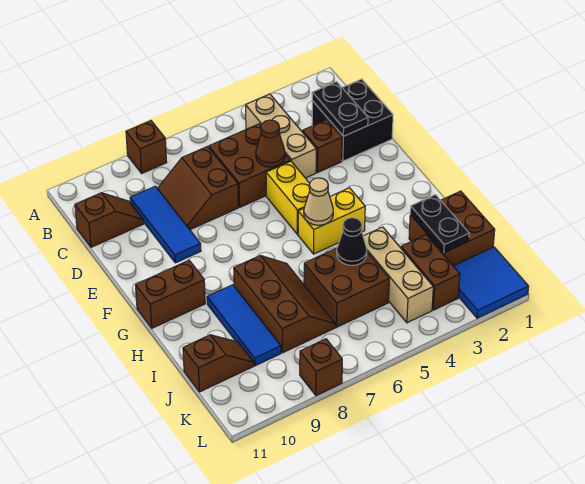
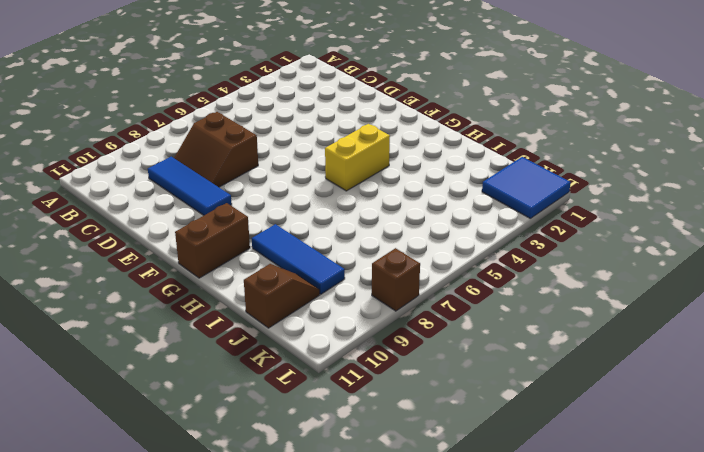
none -> brown 1x1 brick [126,121,167,173]
none -> tan 1x3 brick [246,94,316,178]
none -> black 2x2 brick [312,79,393,161]

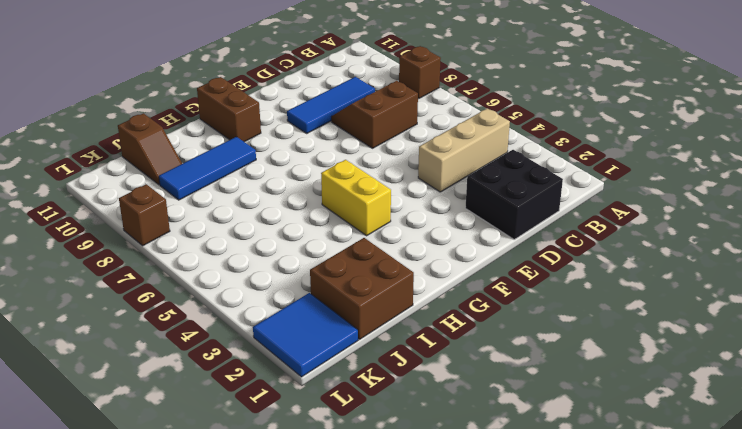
none -> brown 2x2 brick [209,124,290,207]
none -> brown 1x2 slope [75,193,144,247]
none -> brown 1x1 brick [302,120,342,173]

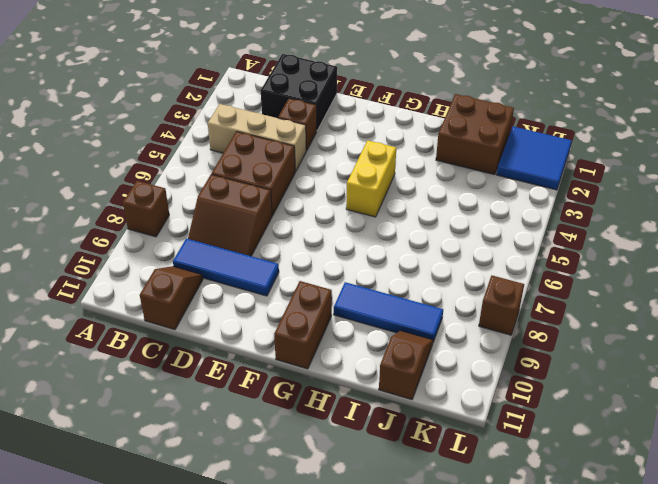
none -> yellow 1x2 brick [266,161,310,234]
none -> brown 2x3 slope [234,256,335,353]
none -> tan 1x3 brick [363,227,433,323]

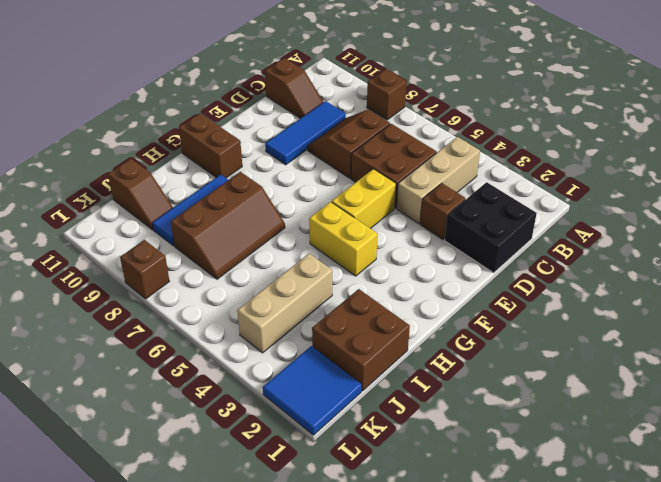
none -> brown 2x2 brick [304,248,389,327]
none -> brown 1x2 brick [401,235,460,310]
none -> black 1x2 plate [312,82,368,136]

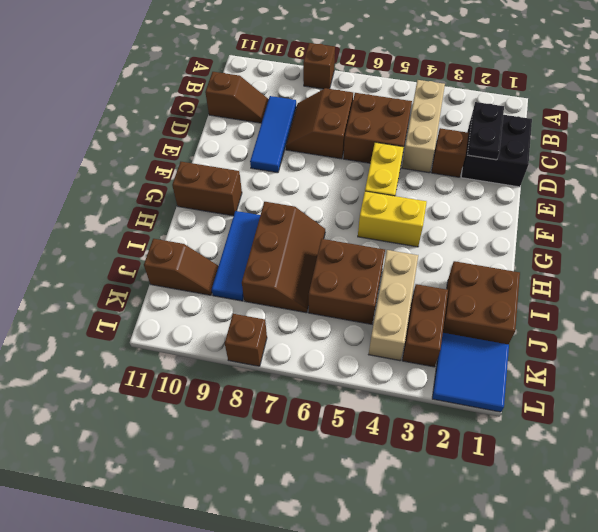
none -> brown 1x1 cone [256,120,285,167]
none -> tan 1x1 cone [304,178,333,225]
none -> black 1x2 plate [410,195,469,253]

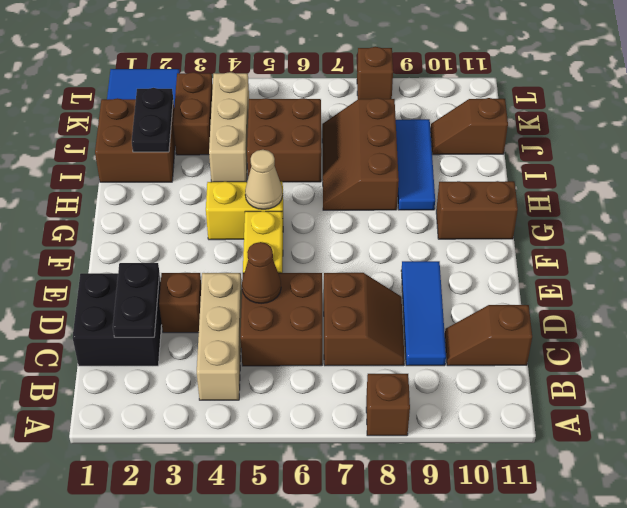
none -> black 1x1 cone [337,218,367,265]

